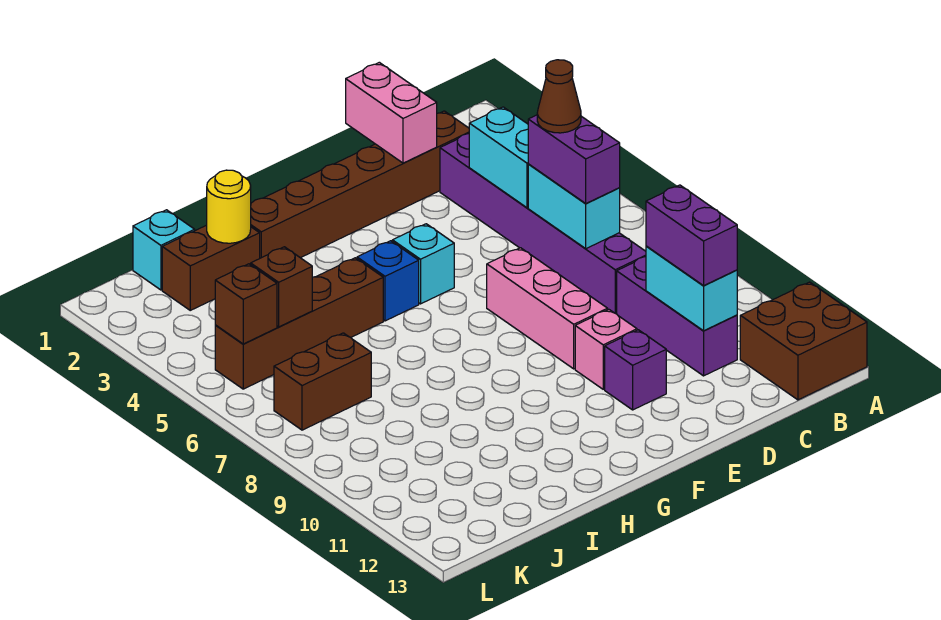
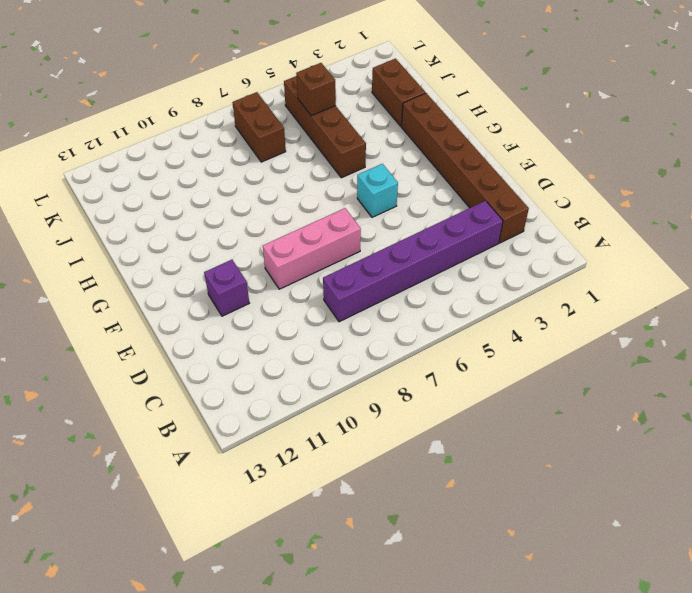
none -> brown 2x2 brick [740,282,867,400]
none -> purple 1x3 brick [617,257,737,376]
none -> pink 1x1 brick [575,309,637,389]

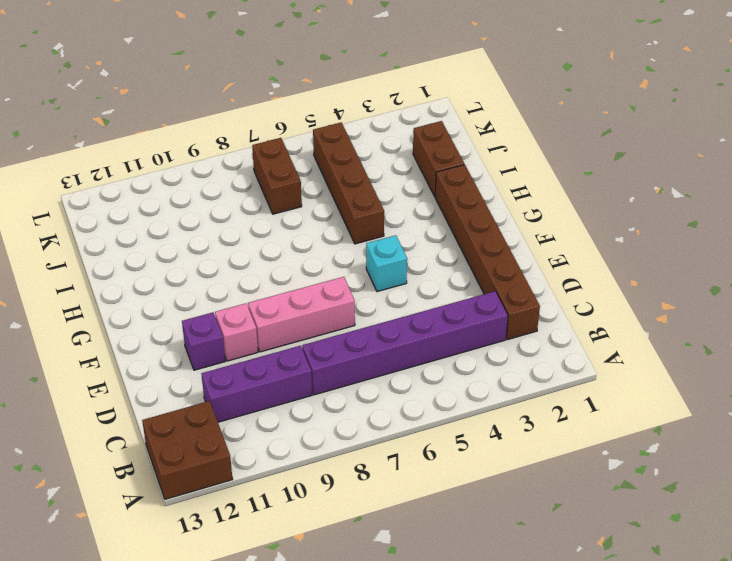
none -> blue 1x1 brick [357,241,419,321]
none -> cyan 1x1 brick [133,210,195,290]
none -> cyan 1x2 brick [469,107,528,208]

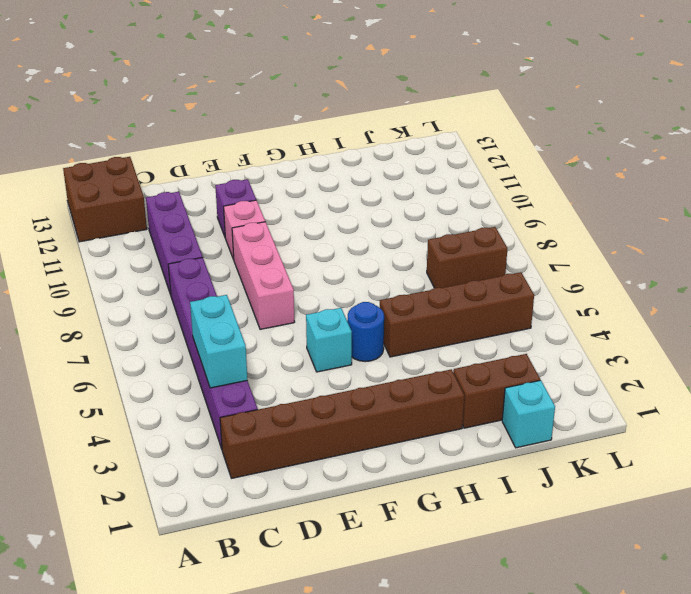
blue 1x1 round brick [347,302,384,362] -> blue 1x1 brick [357,241,419,321]
none -> cyan 1x2 brick [528,164,620,249]
none -> cyan 1x2 brick [646,246,737,331]
none -> pink 1x2 brick [346,62,437,163]

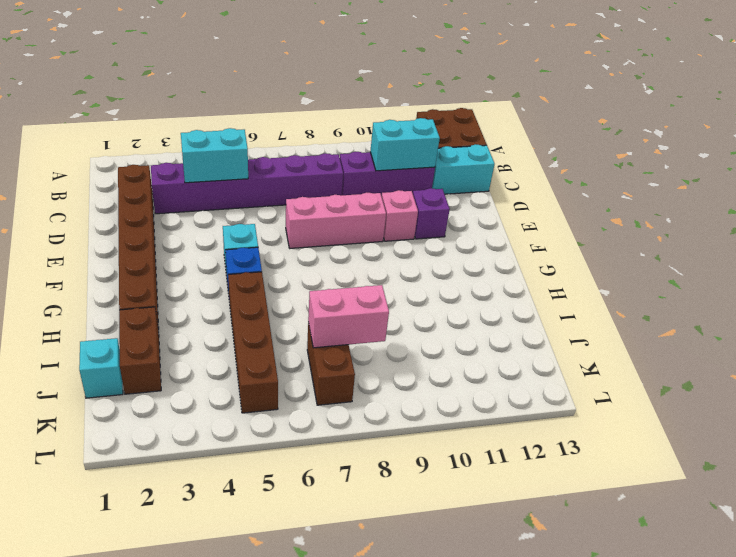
cyan 1x2 brick [432,144,495,194] -> cyan 1x2 brick moved to [528,164,620,249]
pink 1x2 brick [308,285,389,348] -> pink 1x2 brick moved to [346,62,437,163]
none -> yellow 1x1 round brick [207,170,251,243]
none -> brown 1x1 brick [251,247,312,327]
none -> brown 1x1 brick [215,264,277,344]

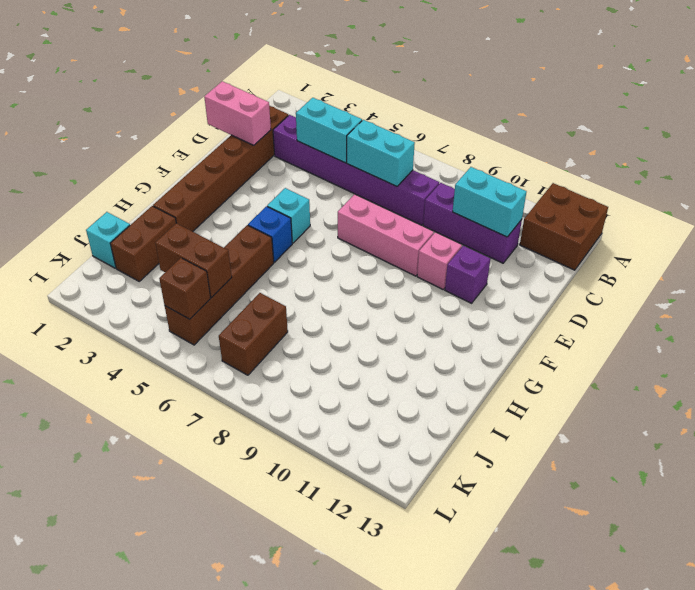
brown 1x2 brick [155,223,232,297] -> brown 1x1 brick [251,247,312,327]
none -> yellow 1x1 round brick [207,170,251,243]
none -> purple 1x2 brick [528,115,620,204]
none -> purple 1x2 brick [646,185,737,286]

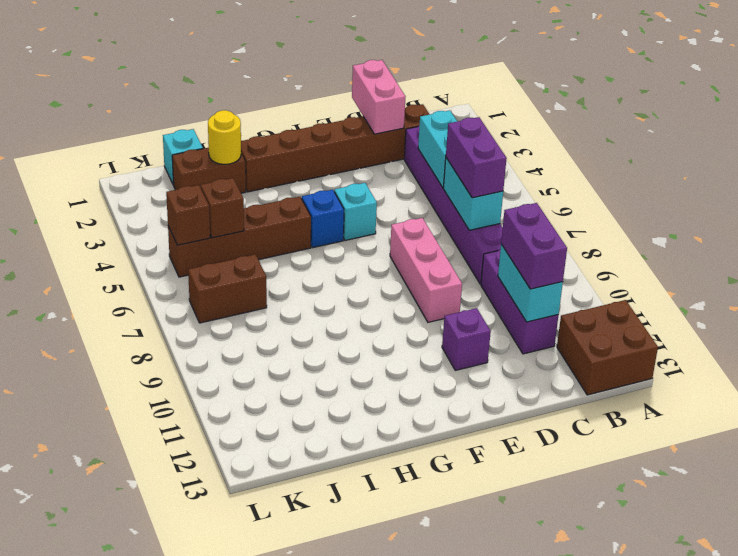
none -> pink 1x1 brick [575,309,637,389]
none -> brown 1x1 cone [537,60,581,133]

